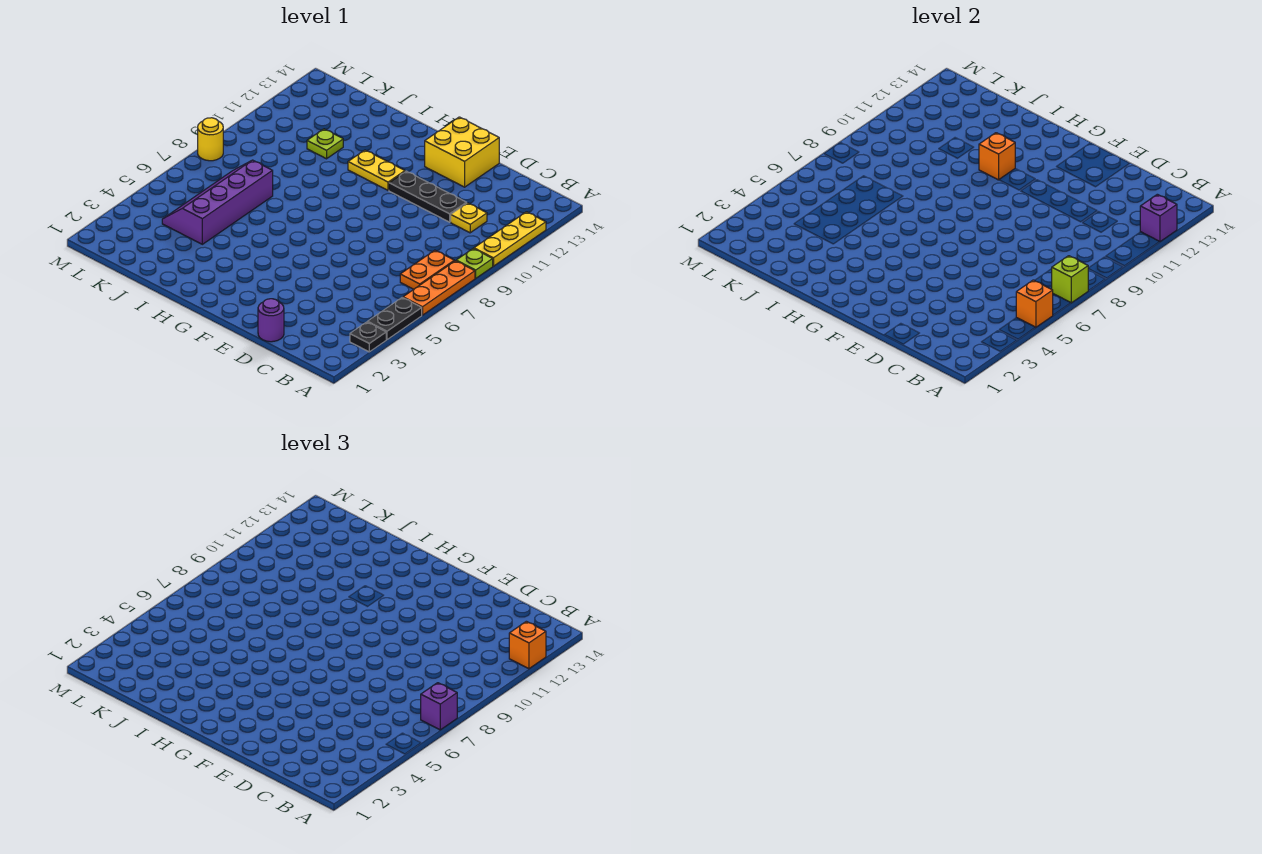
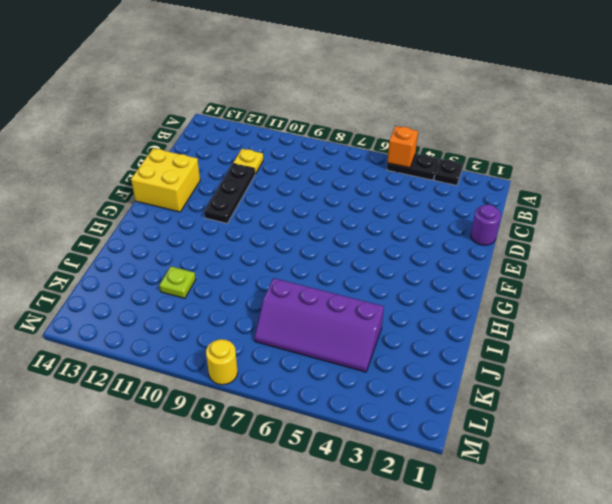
none -> orange 1x3 plate [403,261,475,315]
none -> lime 1x1 plate [456,249,493,278]
none -> yellow 1x3 plate [474,212,546,266]

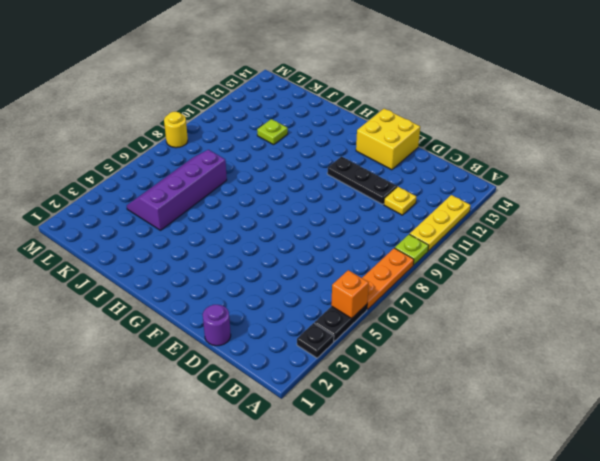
none -> orange 1x2 plate [400,250,454,289]
none -> yellow 1x2 plate [348,150,405,190]
none -> lime 1x1 brick [1052,256,1088,303]

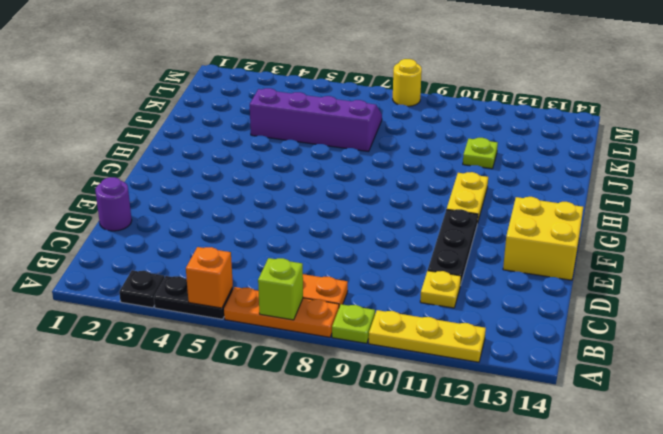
none -> purple 1x1 brick [1140,194,1177,242]
none -> orange 1x1 brick [979,133,1015,180]
none -> purple 1x1 brick [421,683,457,730]

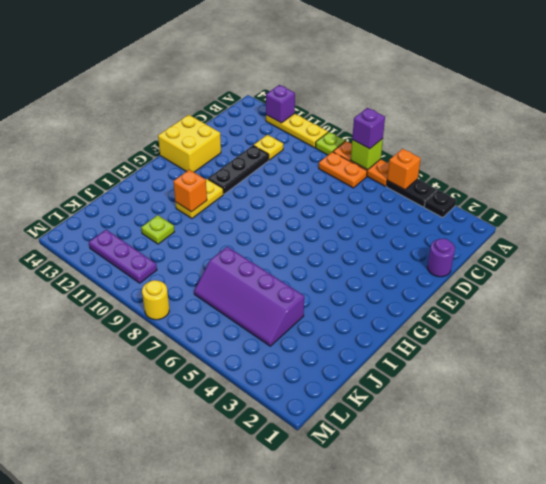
purple 1x3 plate [89,230,157,283] -> none
none -> orange 1x1 brick [509,621,546,669]

